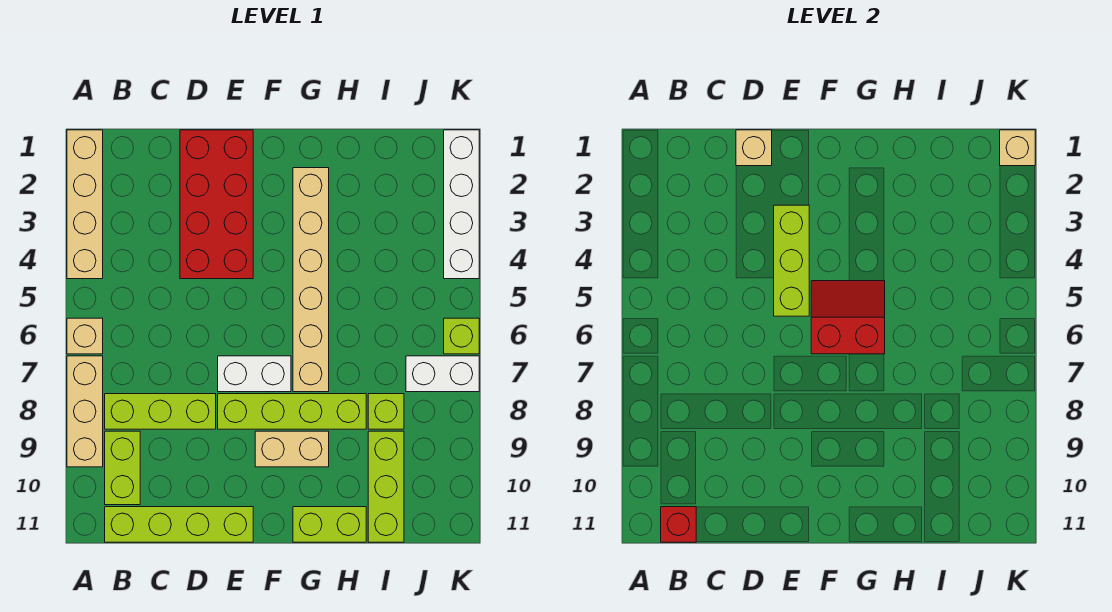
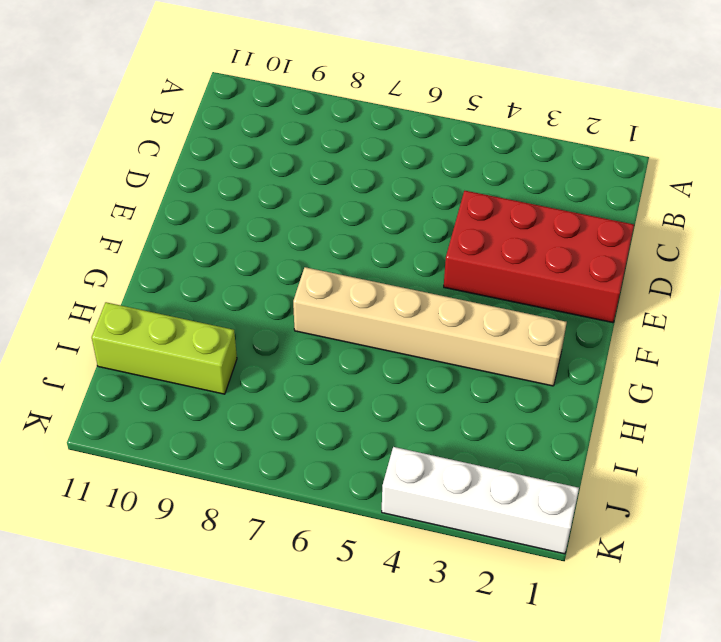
none -> tan 1x4 brick [67,130,103,279]
none -> tan 1x1 brick [67,318,103,354]
none -> tan 1x3 brick [67,356,103,467]

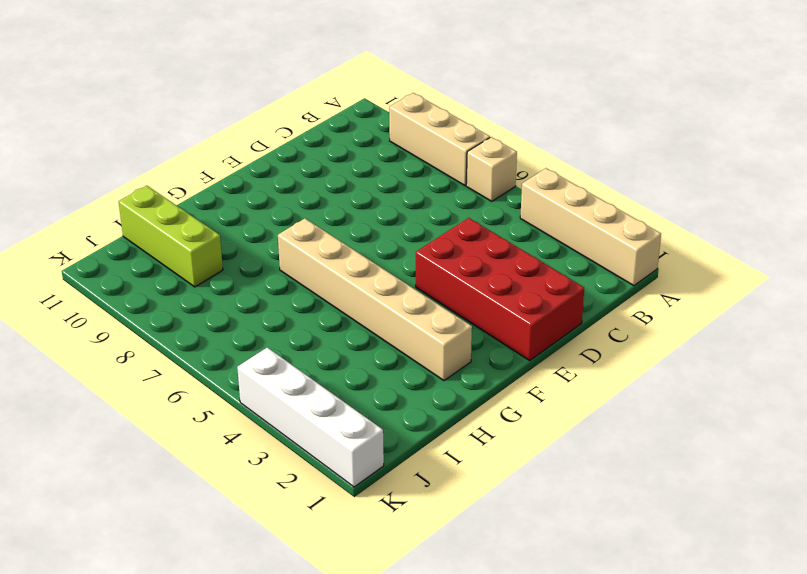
none -> lime 1x3 brick [105,394,216,429]
none -> lime 1x2 brick [105,431,140,505]
none -> lime 1x4 brick [105,507,253,542]

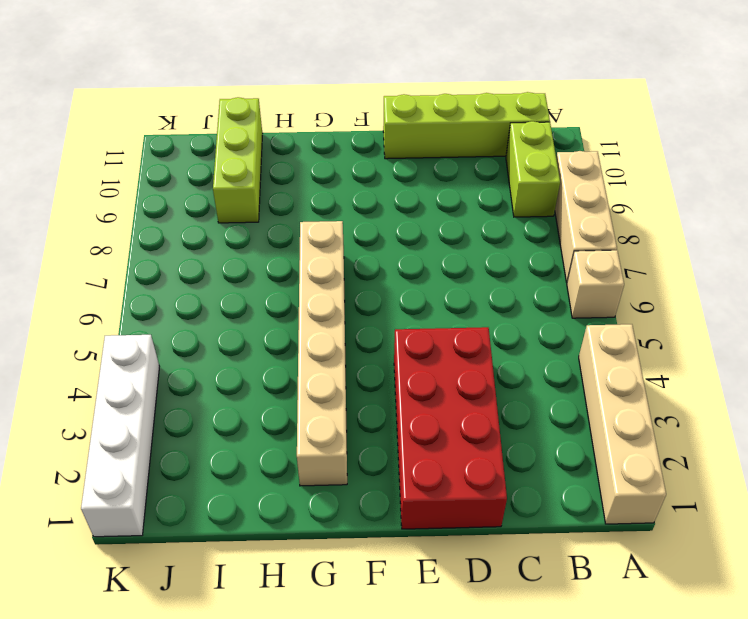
none -> lime 1x3 brick [105,394,216,429]
none -> white 1x2 brick [218,356,291,392]
none -> lime 1x4 brick [218,394,366,429]

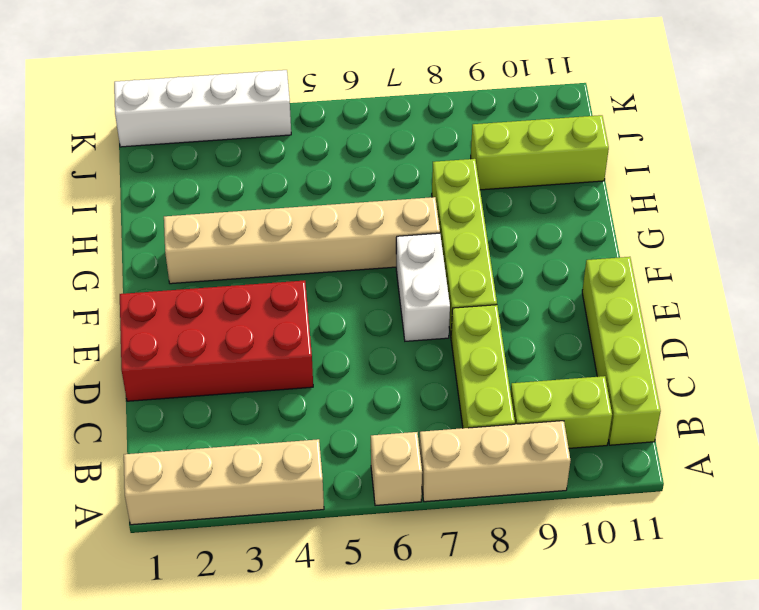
none -> tan 1x2 brick [255,431,329,467]
none -> lime 1x2 brick [293,507,366,542]
none -> lime 1x1 brick [368,394,404,429]

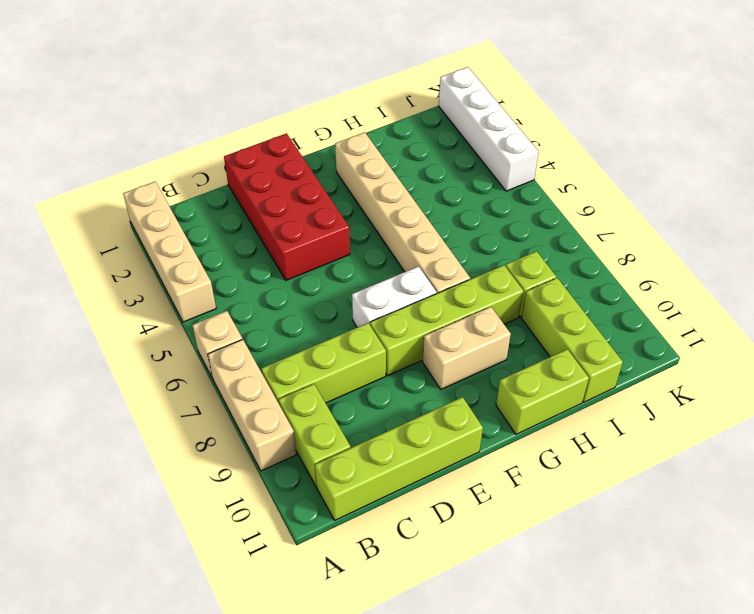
none -> white 1x2 brick [406,356,479,392]
none -> lime 1x1 brick [444,318,479,354]
none -> red 1x1 brick [661,507,696,542]

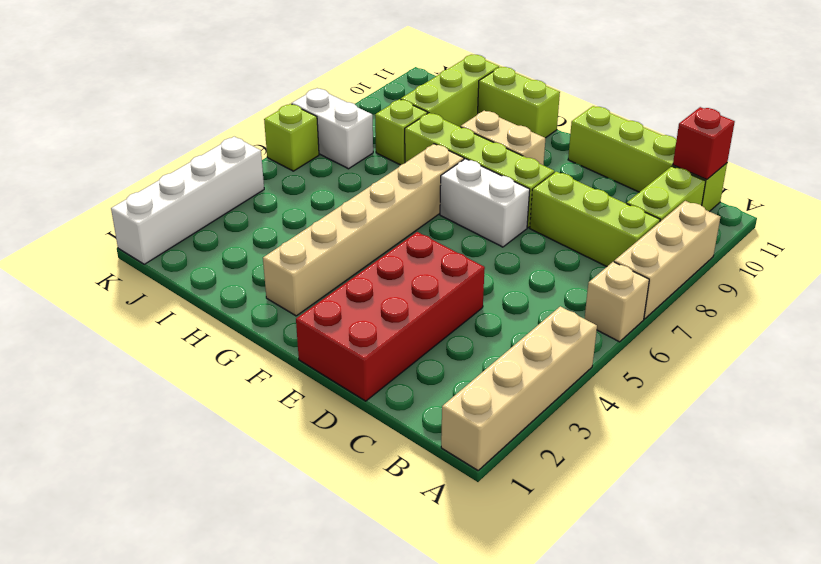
none -> tan 1x1 brick [736,130,772,166]
none -> lime 1x3 brick [774,205,809,316]
none -> red 2x2 slope [811,281,885,354]

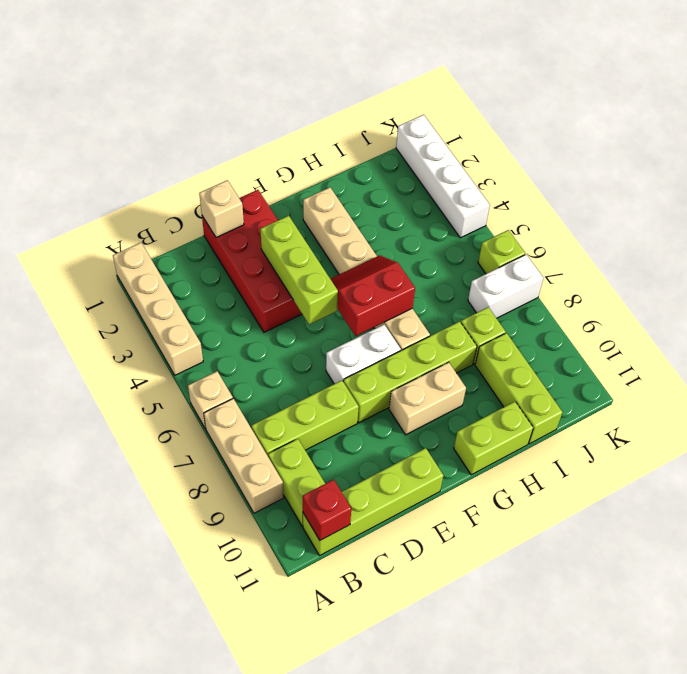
none -> tan 1x1 brick [1000,130,1035,166]

